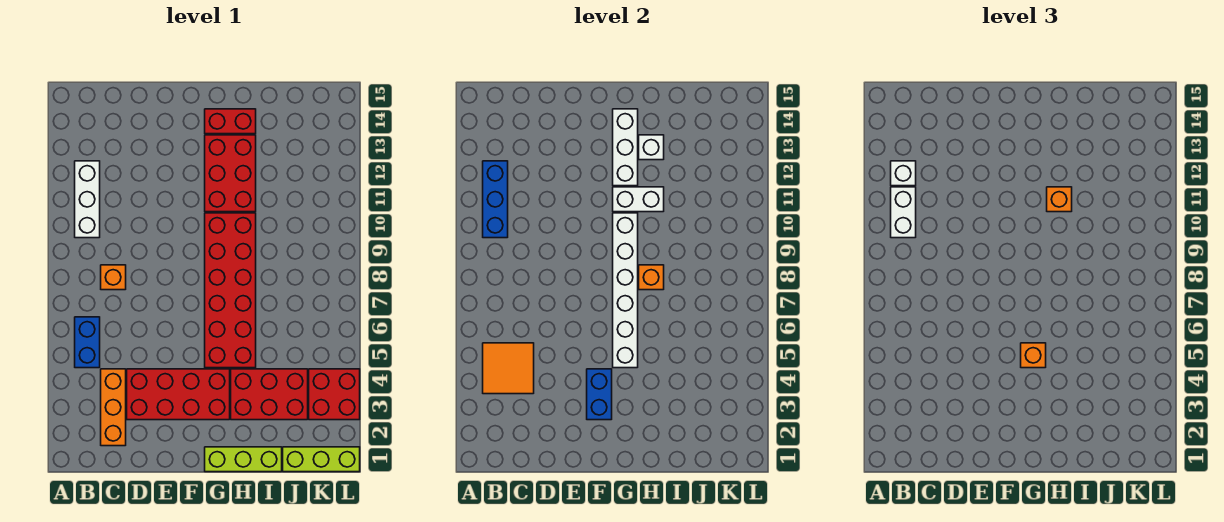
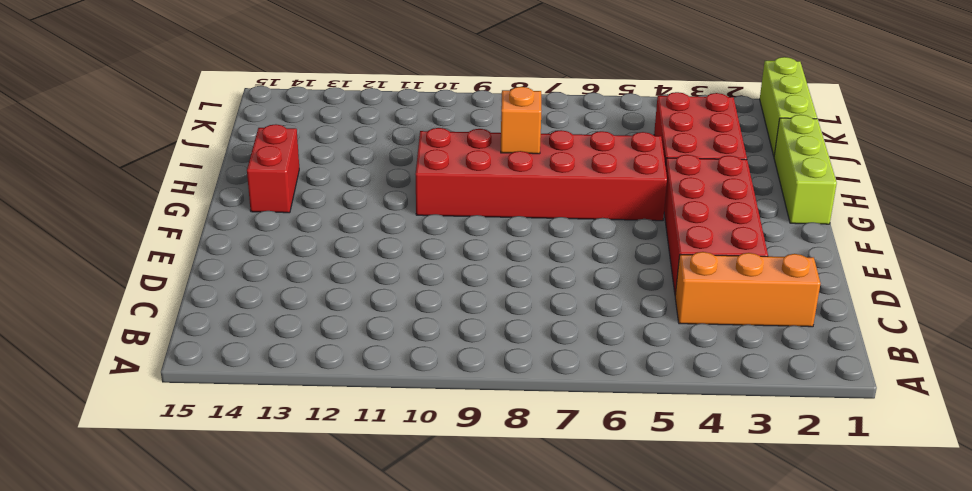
none -> blue 1x2 brick [75,317,100,368]
none -> white 1x3 brick [75,161,100,238]
none -> orange 1x1 brick [101,265,126,290]

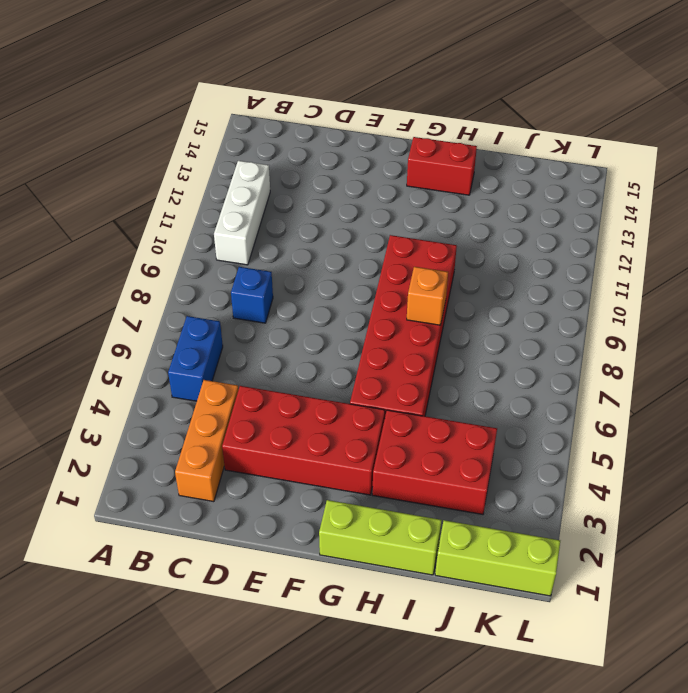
blue 1x1 brick [231,267,273,323] -> orange 1x1 brick [101,265,126,290]
none -> red 2x3 brick [205,135,256,212]
none -> red 2x2 brick [309,369,360,420]
none -> orange 2x2 tile [483,343,534,394]

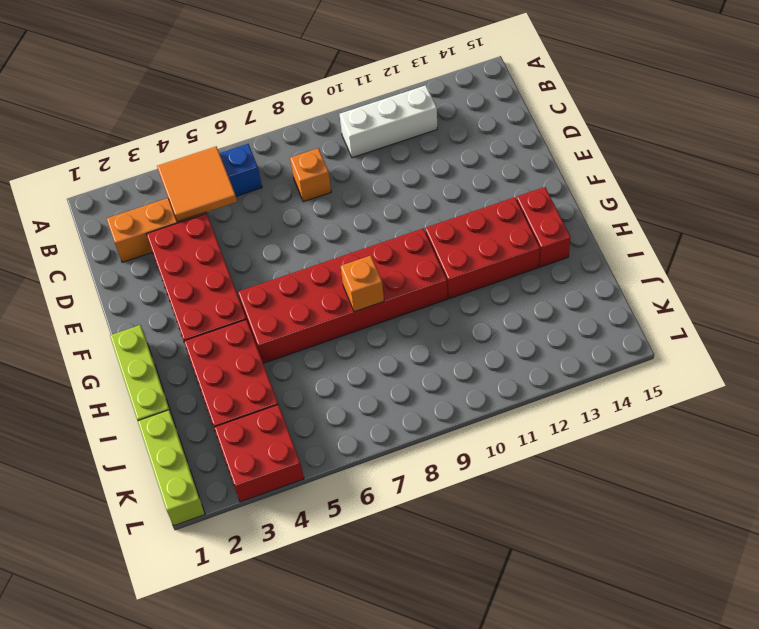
none -> blue 1x3 brick [483,161,508,238]
none -> blue 1x2 brick [587,369,612,420]
none -> white 1x6 brick [613,213,638,368]

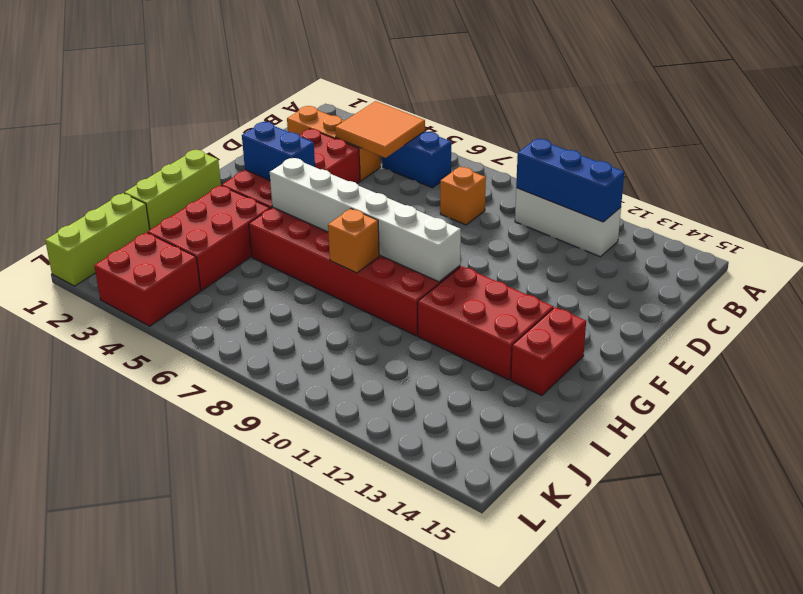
none -> white 1x2 brick [613,187,664,212]
none -> white 1x3 brick [613,109,638,186]
none -> white 1x1 brick [639,135,664,160]

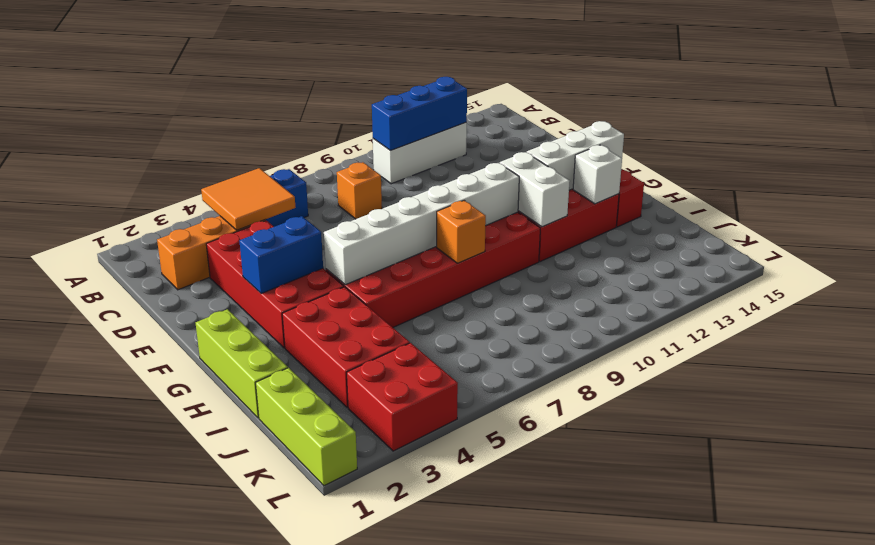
none -> white 1x2 brick [891,187,916,238]
none -> white 1x1 brick [891,161,916,186]
none -> orange 1x1 brick [1021,343,1046,368]

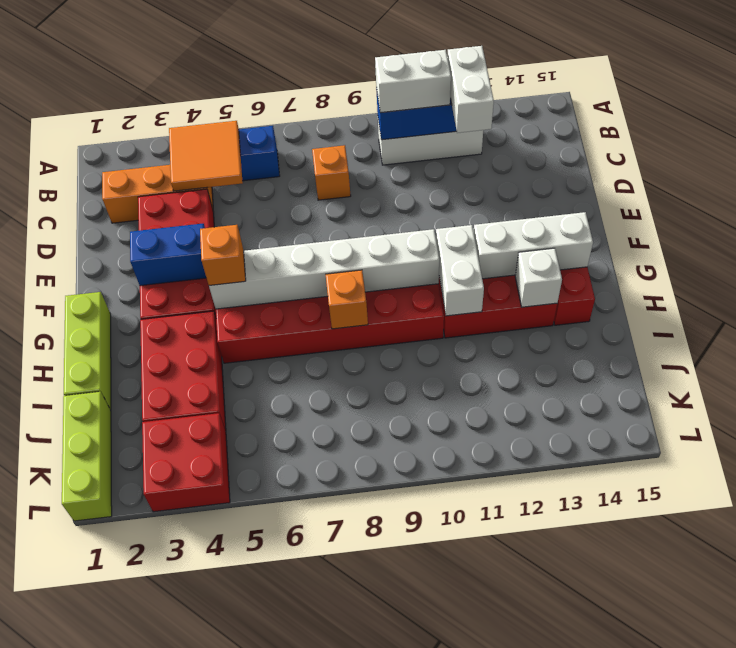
white 1x2 brick [447,46,494,133] -> white 1x1 brick [891,161,916,186]
none -> orange 1x1 brick [1047,187,1072,212]

